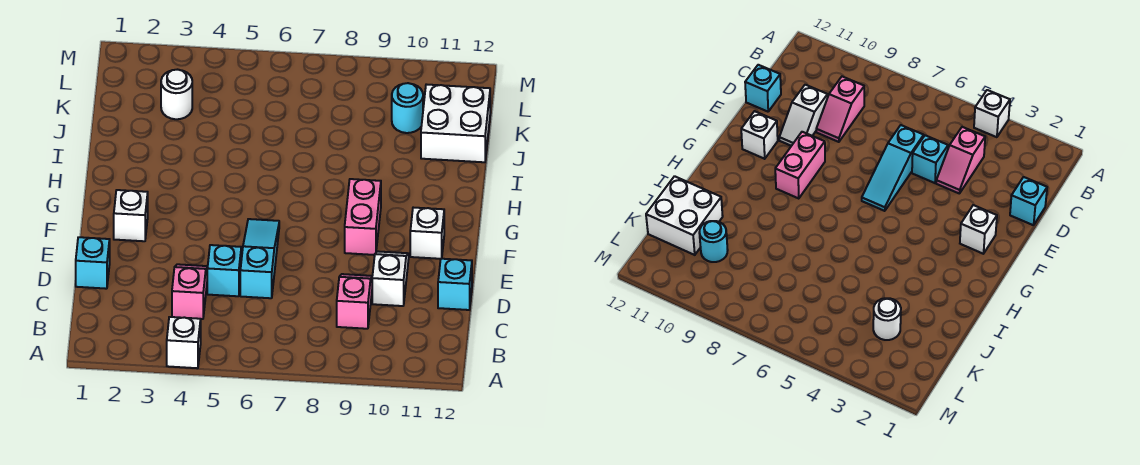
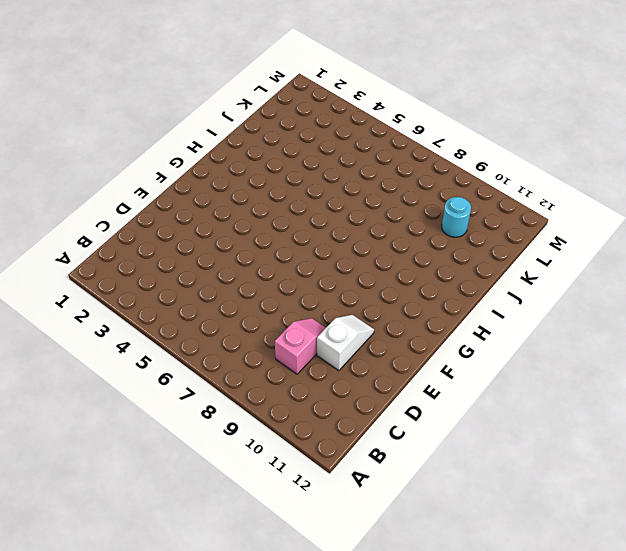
none -> white 1x1 brick [167,317,201,368]
none -> pink 1x2 slope [172,264,208,319]
none -> cyan 1x1 brick [76,237,110,289]

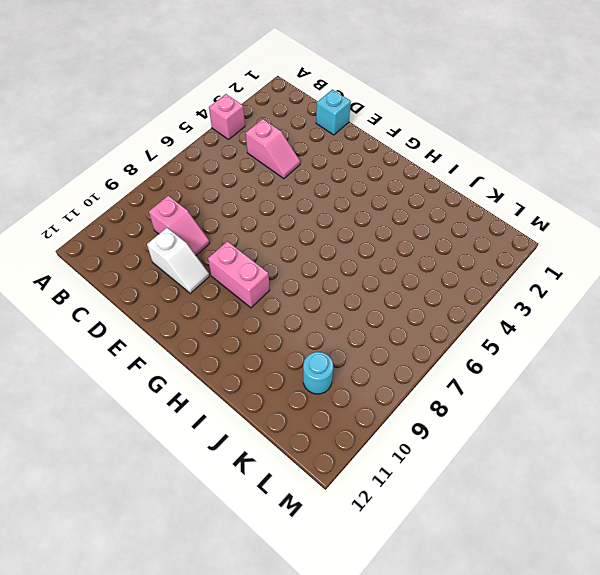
pink 1x1 brick [209,94,245,140] -> white 1x1 brick [167,317,201,368]
none -> cyan 1x1 brick [207,245,241,296]
none -> cyan 1x3 slope [240,219,279,298]
none -> cyan 1x1 brick [438,259,472,310]

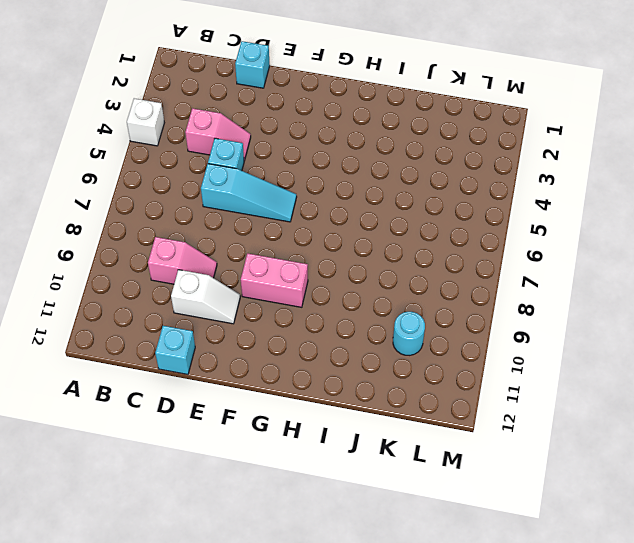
none -> white 1x1 brick [114,190,148,241]
none -> white 1x1 brick [410,208,444,259]
none -> white 2x2 brick [421,84,490,162]

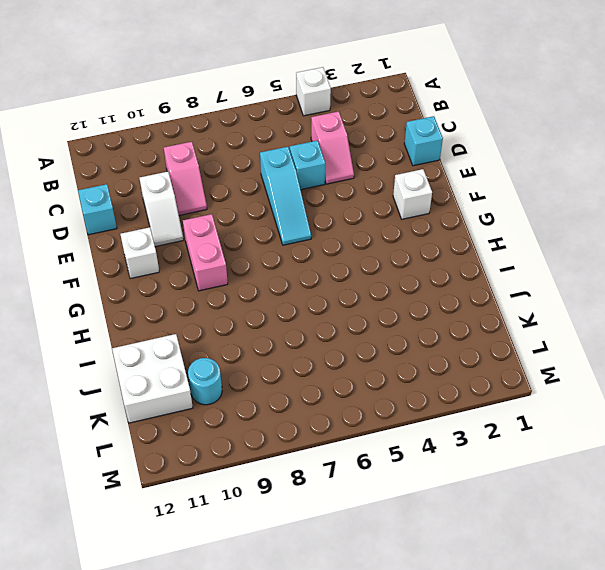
none -> white 1x1 round brick [161,70,192,119]

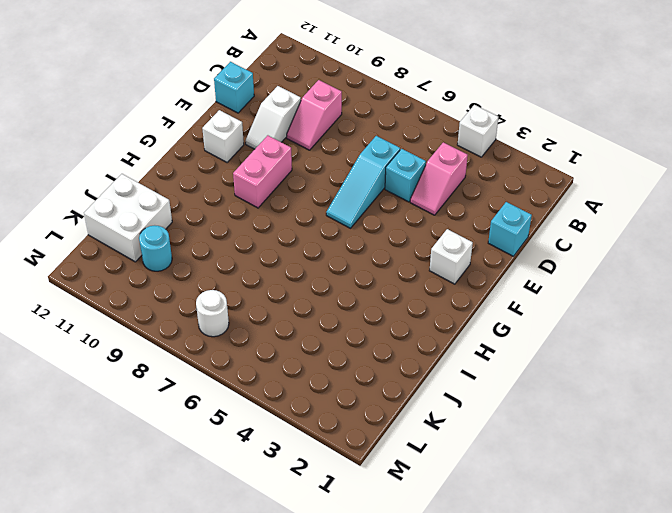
white 1x1 round brick [196,290,229,337] -> white 1x1 round brick moved to [161,70,192,119]

